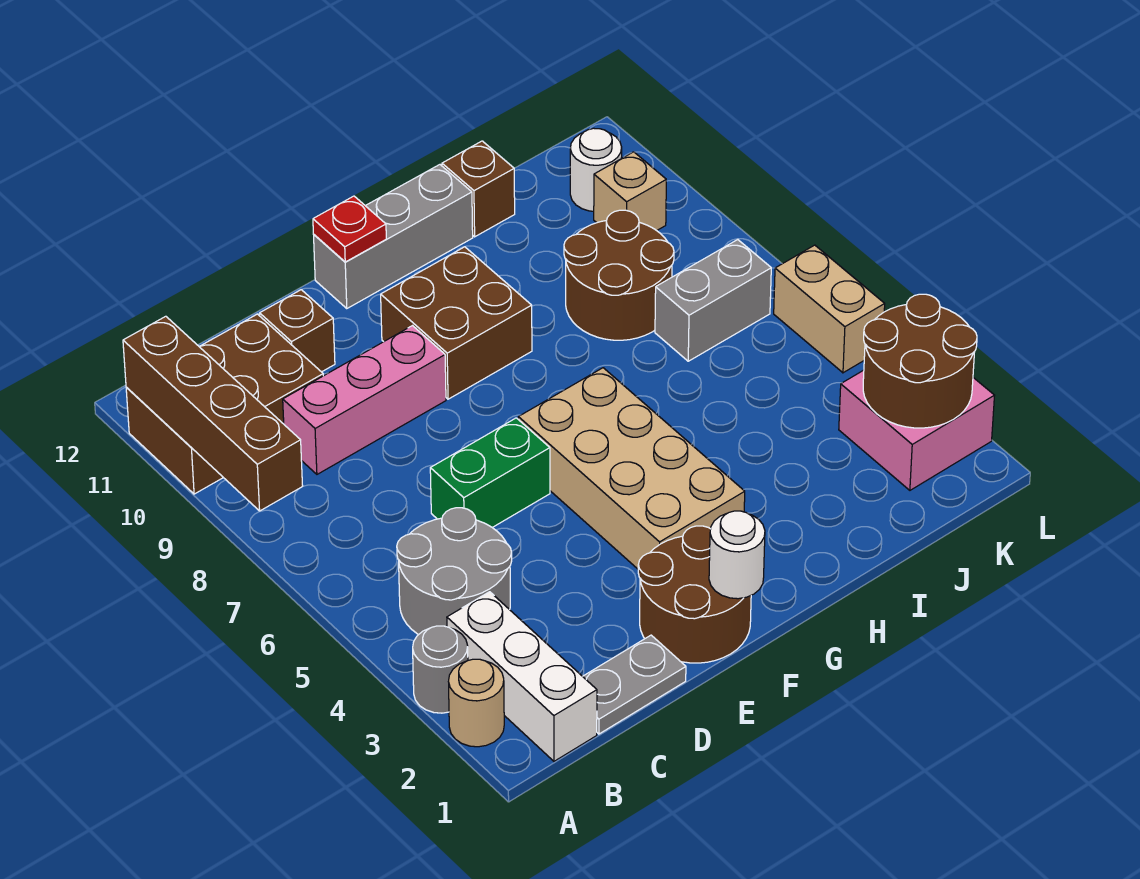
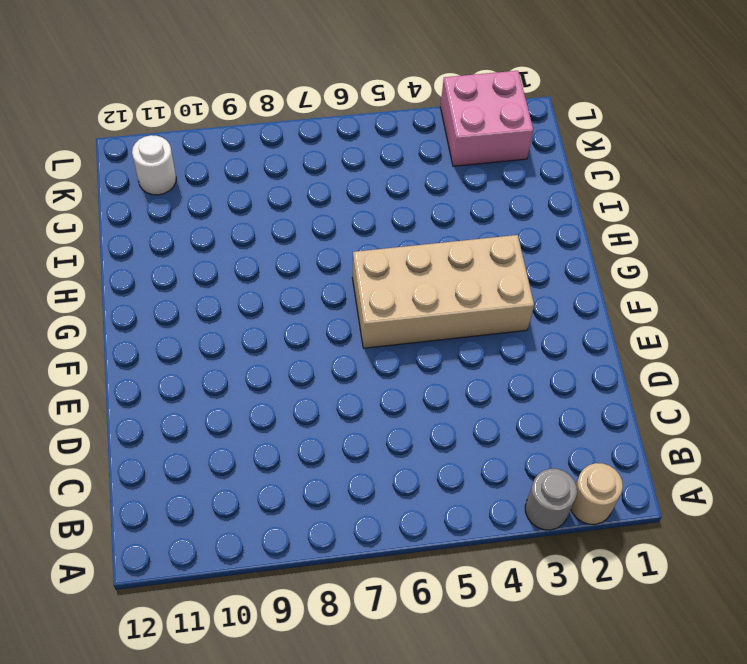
none -> brown 2x3 brick [126,314,323,494]
none -> white 1x3 brick [447,592,597,761]
none -> grey 2x2 round brick [397,508,512,635]

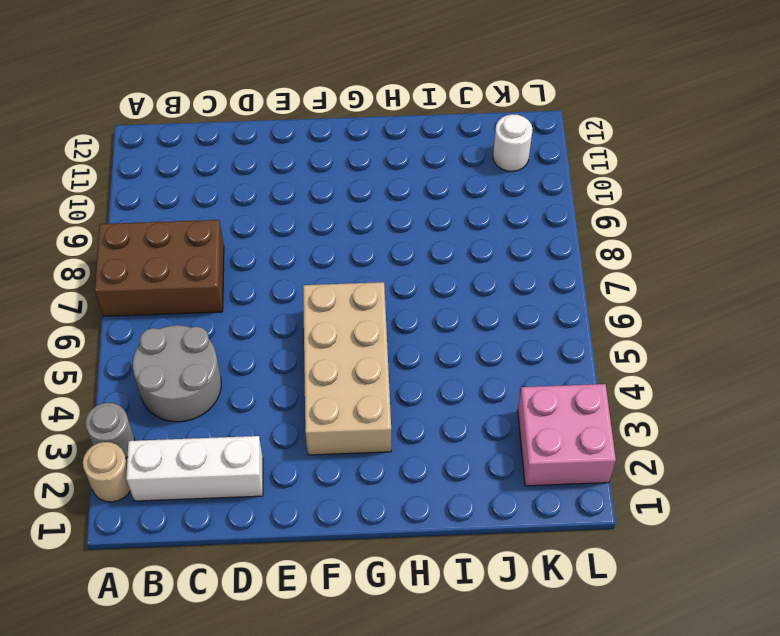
brown 2x3 brick [95,220,224,316] -> brown 2x3 brick moved to [126,314,323,494]
white 1x3 brick [126,436,263,501] -> white 1x3 brick turned to [447,592,597,761]
none -> grey 1x2 plate [583,635,686,734]
none -> pink 1x3 brick [283,326,446,474]
none -> green 1x2 brick [430,418,550,527]

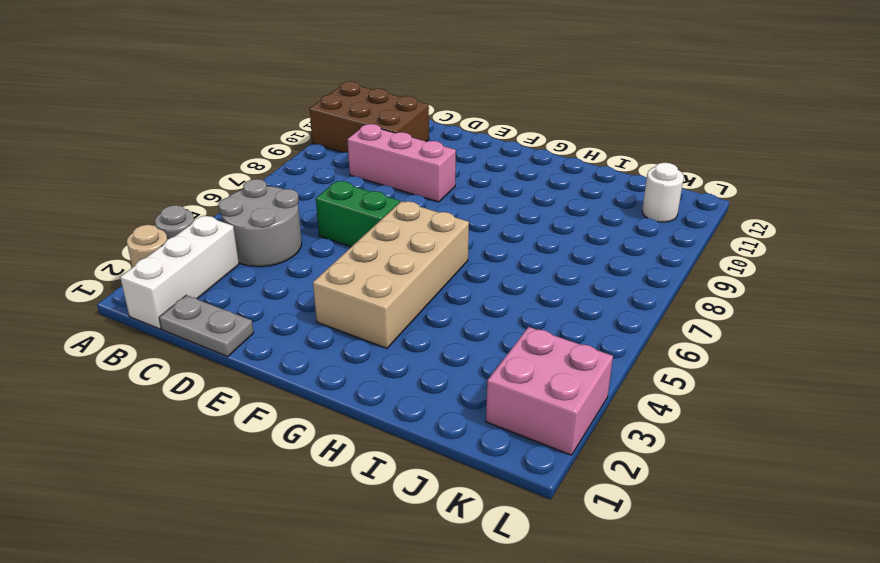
none -> brown 1x1 brick [260,290,335,372]
none -> brown 2x2 round brick [638,526,751,663]
none -> brown 2x2 brick [381,247,532,399]

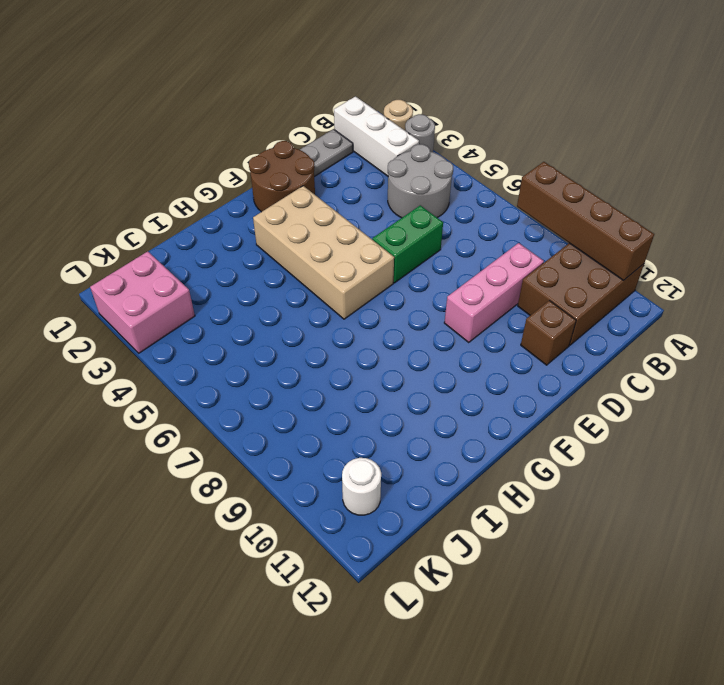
none -> brown 2x2 brick [381,247,532,399]
none -> grey 1x3 brick [314,165,473,308]
none -> brown 2x2 round brick [564,210,674,340]

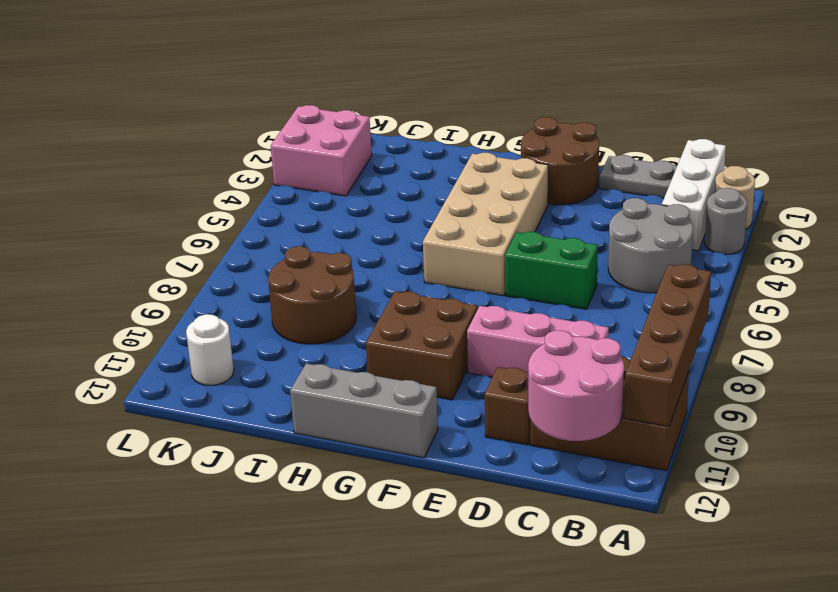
pink 2x2 round brick [528,330,624,441] -> none
none -> brown 1x1 brick [442,141,515,237]
none -> grey 1x2 brick [655,240,771,361]
none -> tan 1x1 brick [594,152,666,231]

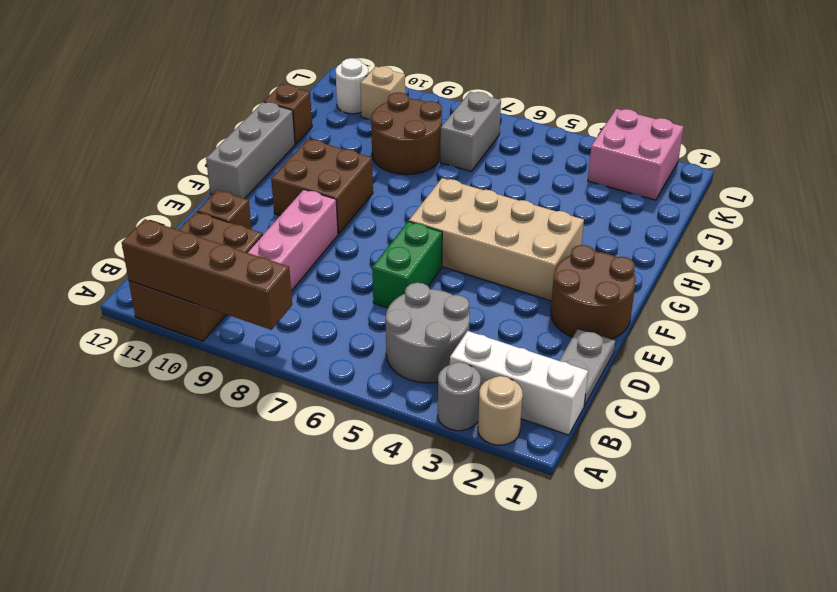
none -> tan 1x2 brick [774,245,885,373]
none -> white 1x1 round brick [709,511,765,599]
none -> red 1x1 plate [313,196,386,262]

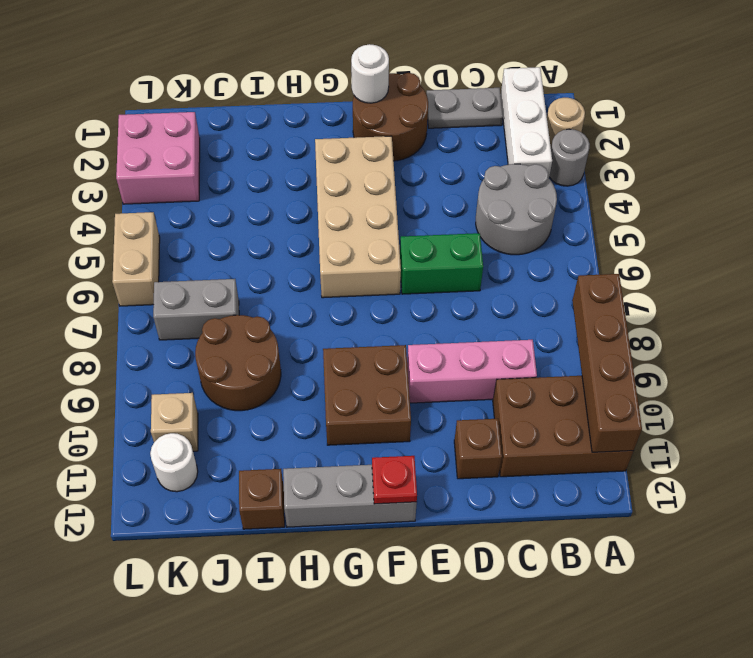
none -> brown 2x2 round brick [863,294,977,428]

